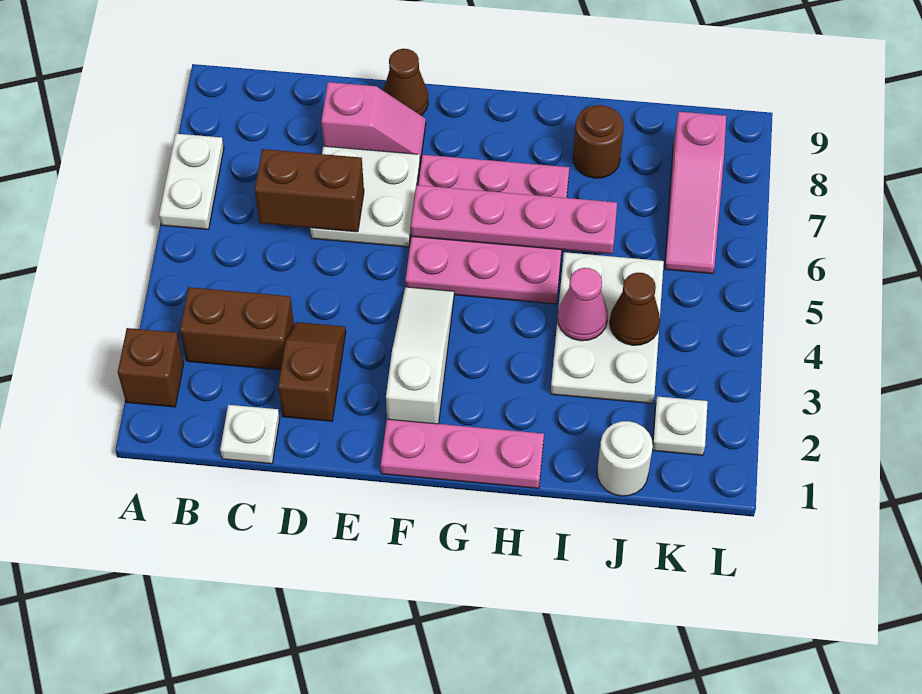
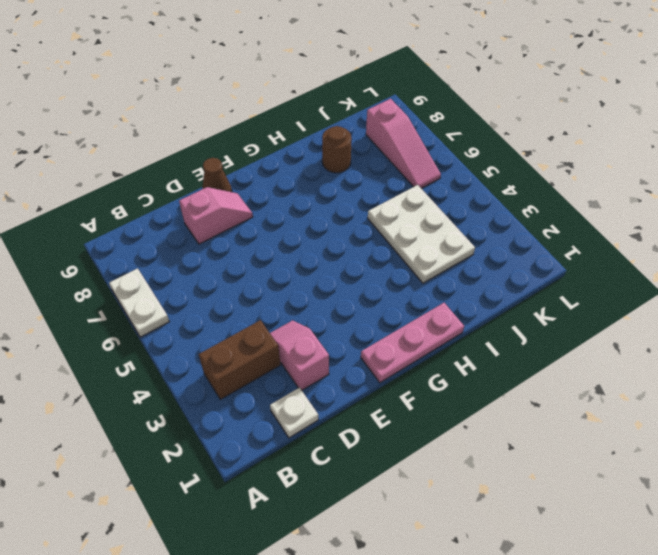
pink 1x2 slope [270,320,329,390] -> brown 1x2 slope [278,322,346,421]
none -> brown 1x1 brick [118,328,184,407]
none -> white 2x2 plate [310,146,420,247]
none -> white 1x3 slope [386,287,454,424]

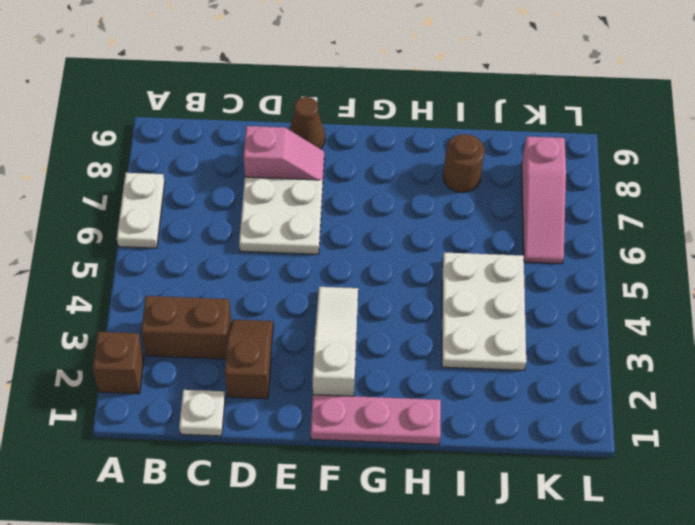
none -> pink 3x3 plate [405,155,569,304]
none -> white 1x1 round brick [597,421,653,496]
none -> white 1x1 plate [652,396,708,455]

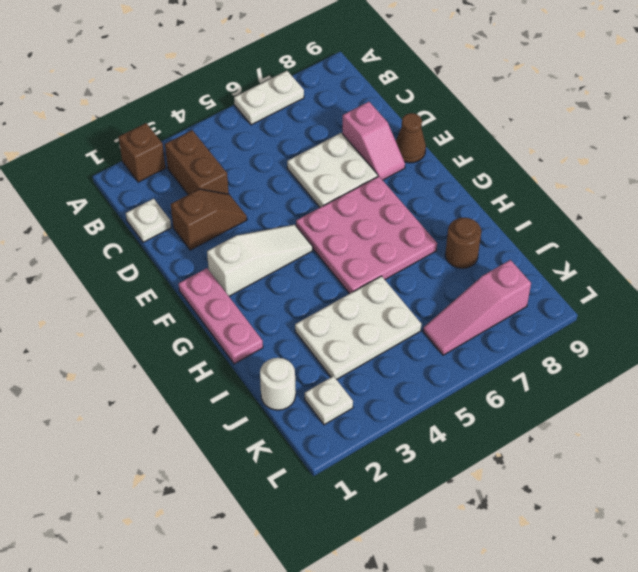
none -> brown 1x2 brick [255,149,364,232]
none -> pink 1x4 plate [411,185,617,254]
none -> pink 1x1 cone [558,268,608,341]

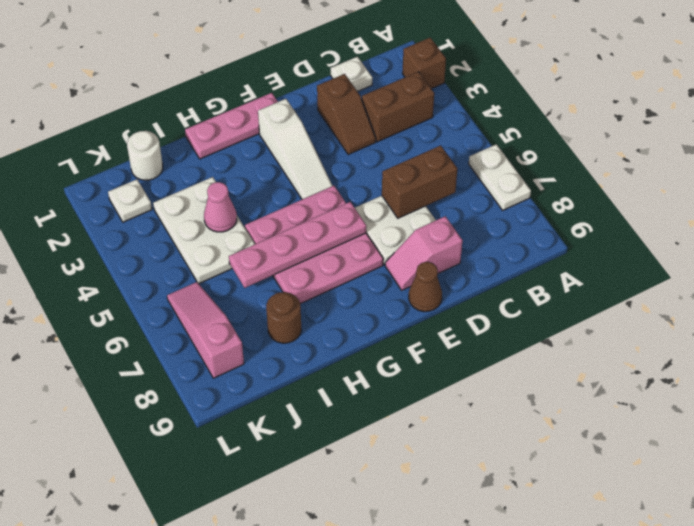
none -> brown 1x1 cone [610,273,660,345]

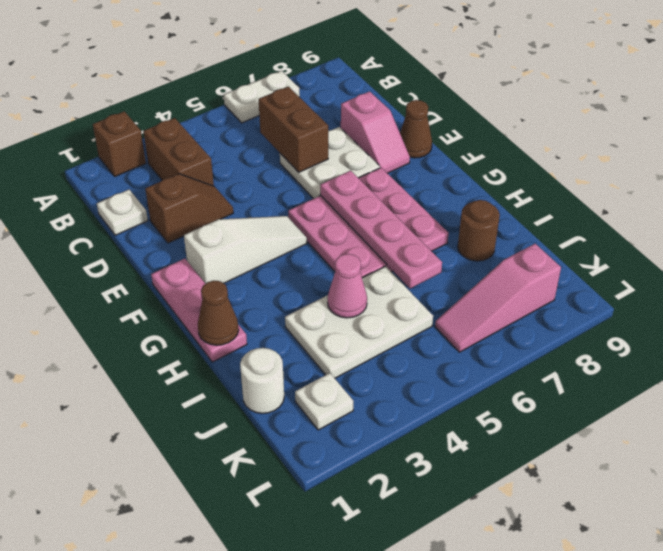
brown 1x1 cone [198,281,239,345] -> brown 1x1 cone moved to [610,273,660,345]

